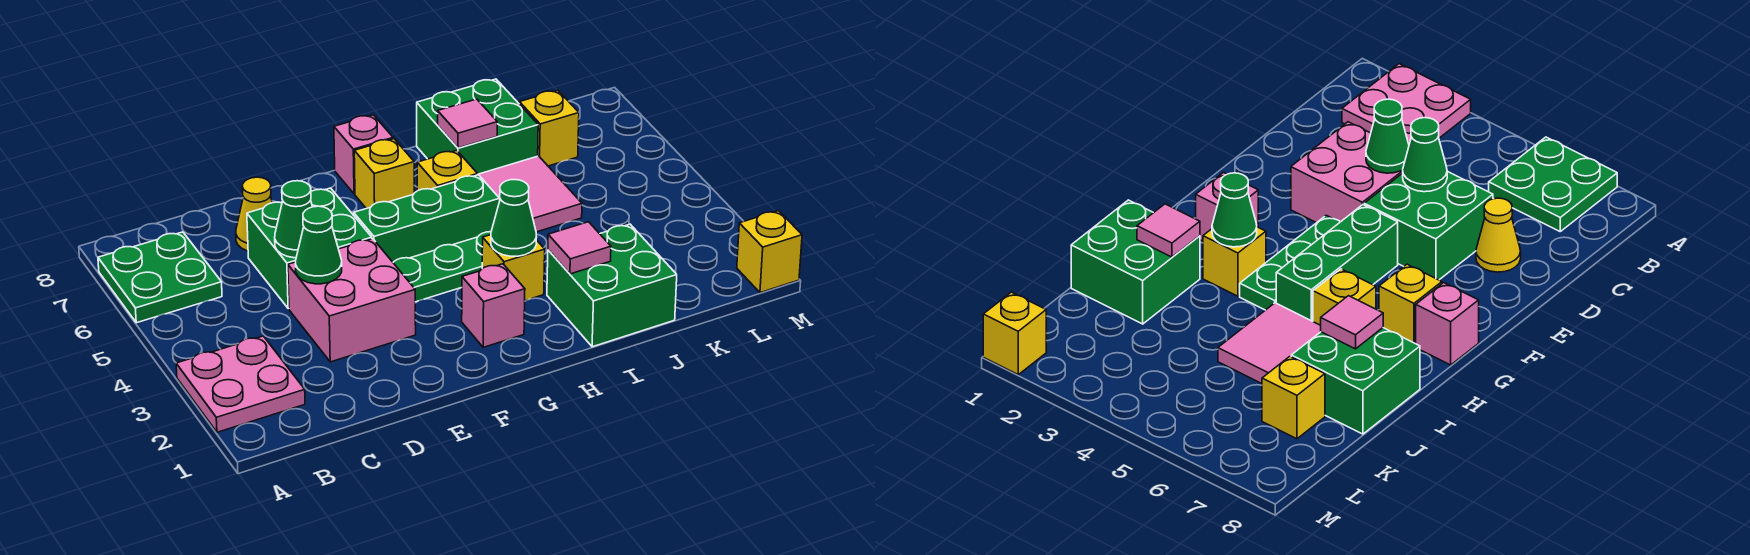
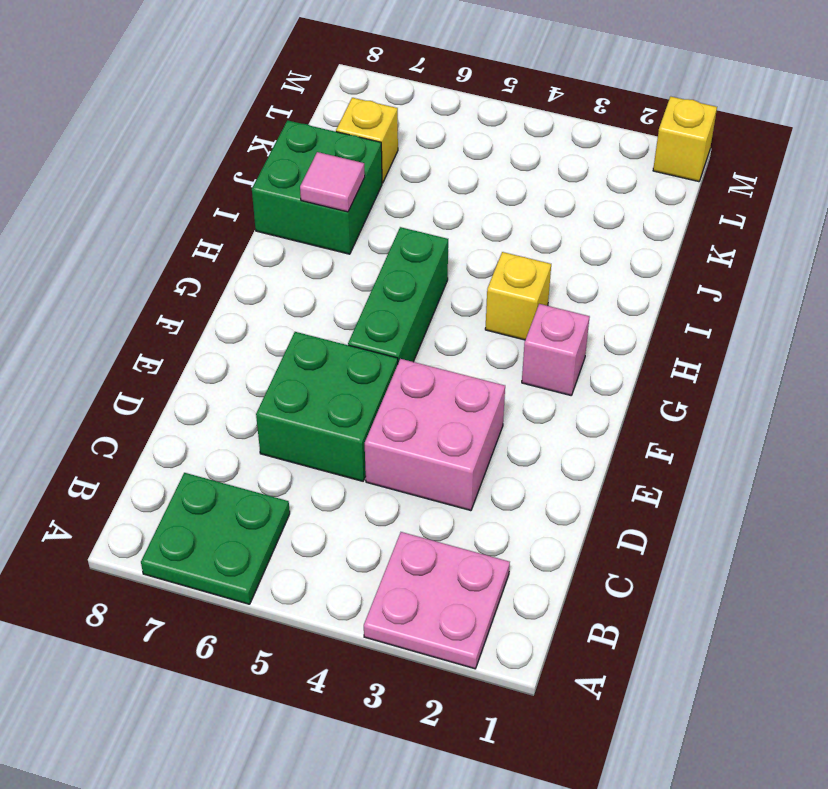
none -> yellow 1x1 cone [236,177,272,251]
none -> green 1x3 plate [393,232,491,302]
none -> yellow 1x1 brick [354,139,414,209]

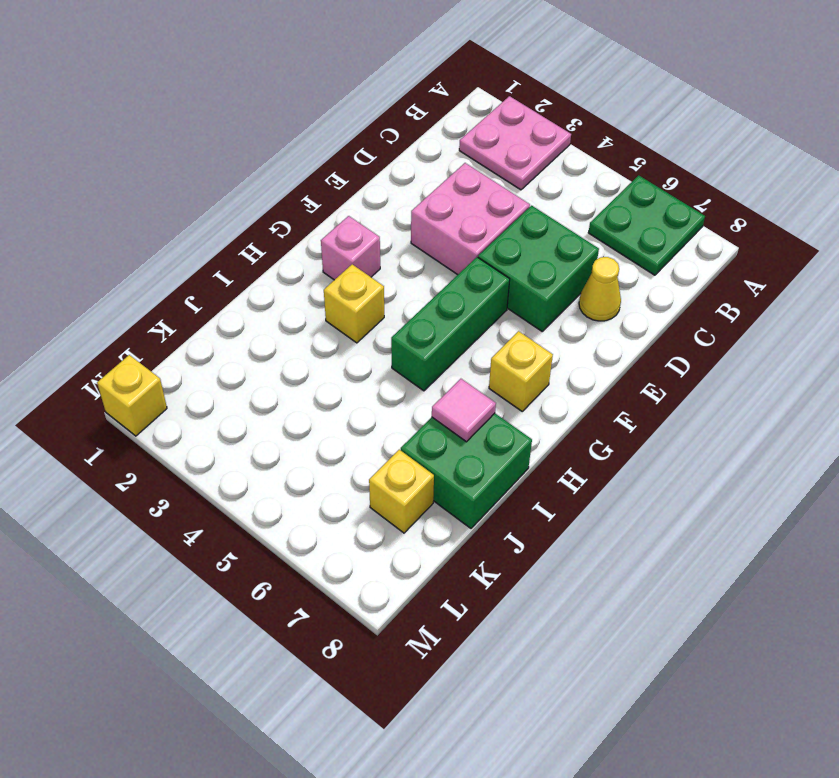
none -> green 1x3 plate [393,232,491,302]
none -> pink 1x1 brick [334,115,393,194]
none -> yellow 1x1 brick [417,151,478,191]

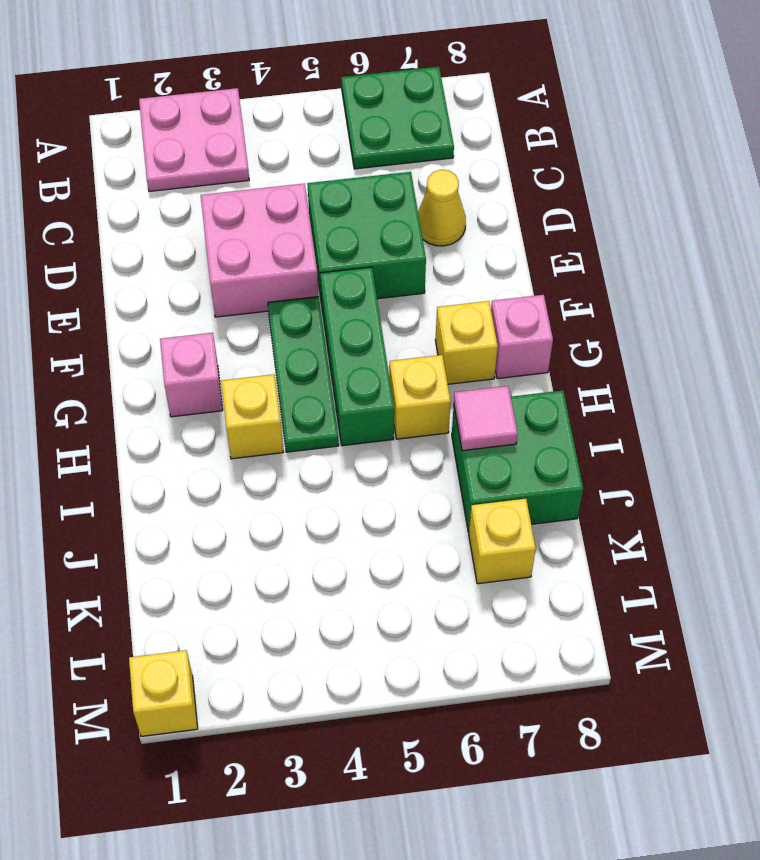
none -> green 2x2 brick [547,224,677,347]
none -> pink 2x2 tile [478,156,582,232]
none -> green 1x1 cone [296,206,342,284]

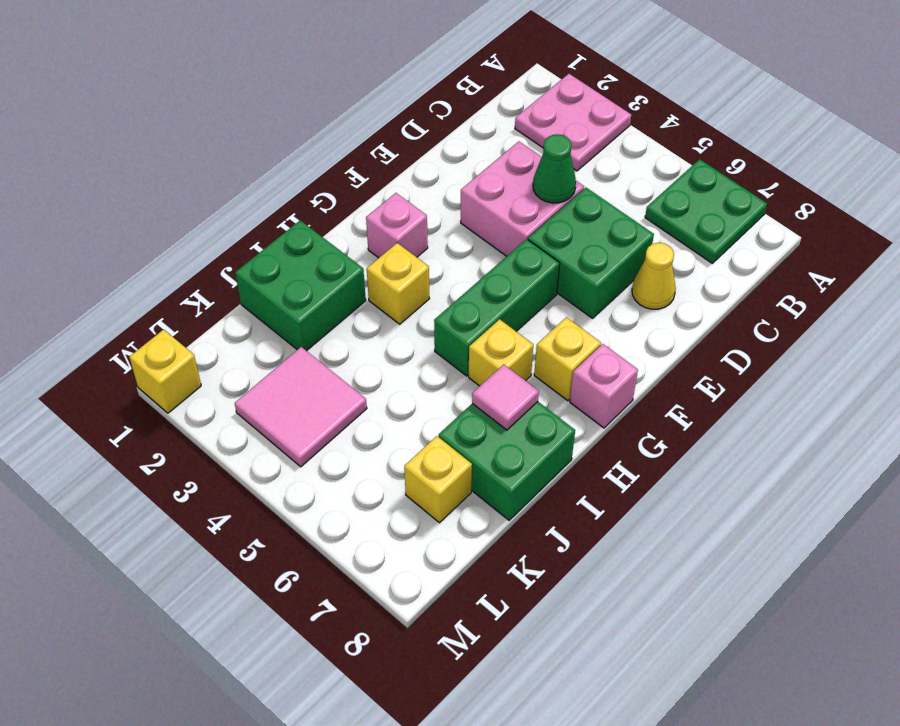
pink 2x2 tile [235,347,367,467] -> pink 2x2 tile moved to [478,156,582,232]
none -> green 1x3 plate [393,232,491,302]
none -> green 1x1 cone [275,181,312,258]
none -> green 1x1 cone [491,180,536,256]

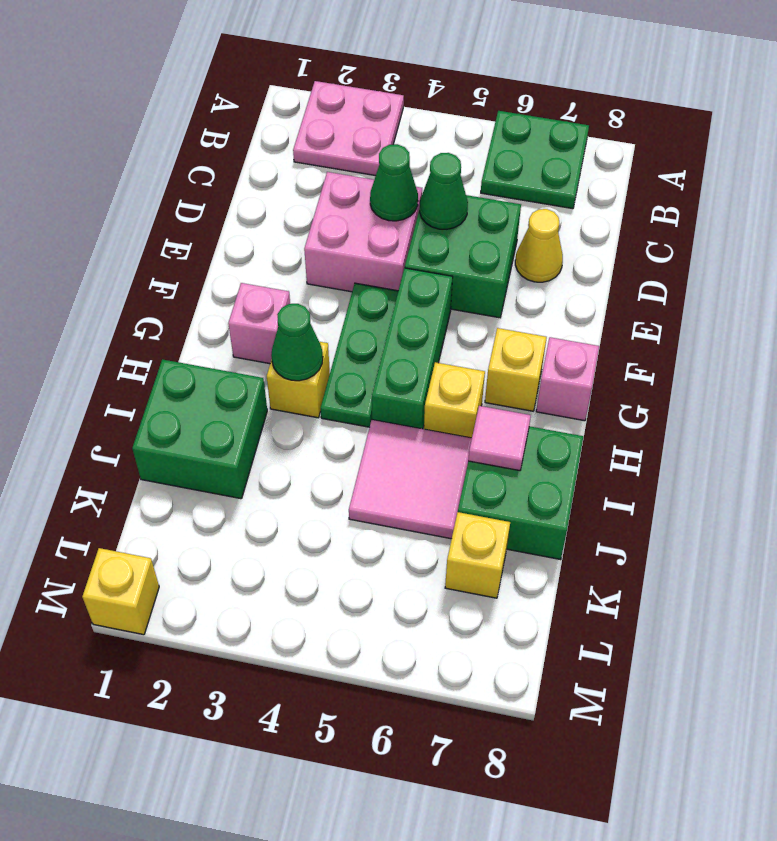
none -> pink 1x1 tile [548,222,611,274]

